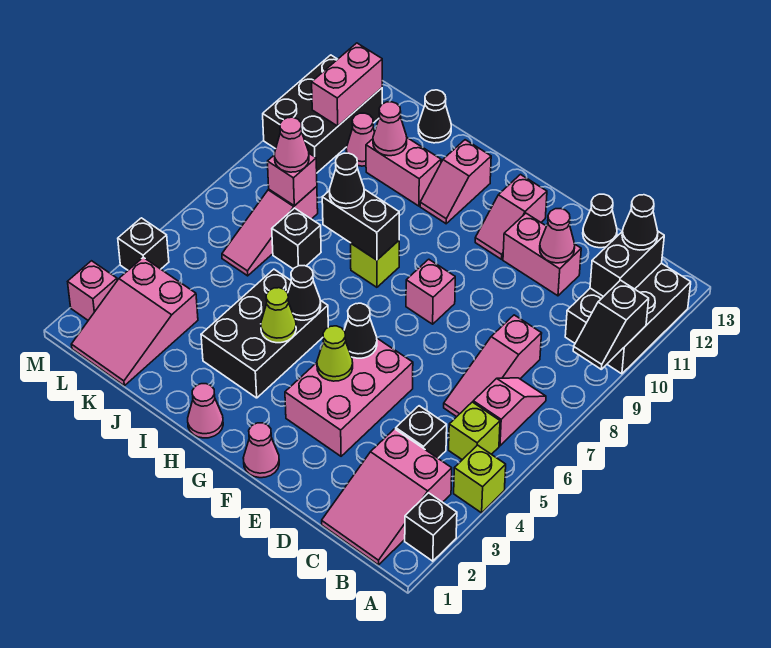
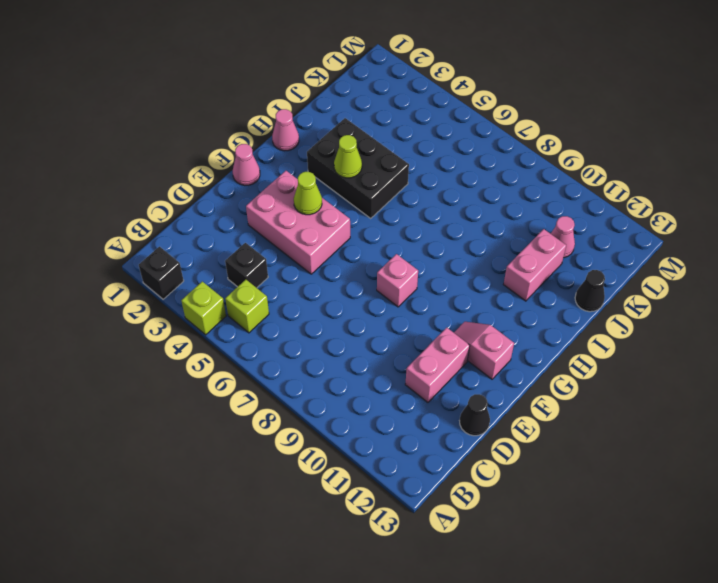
none -> black 2x3 brick [565,263,691,374]
none -> pink 2x3 slope [322,429,452,565]
none -> pink 1x2 slope [473,378,546,446]
none -> pink 1x3 slope [444,315,542,417]

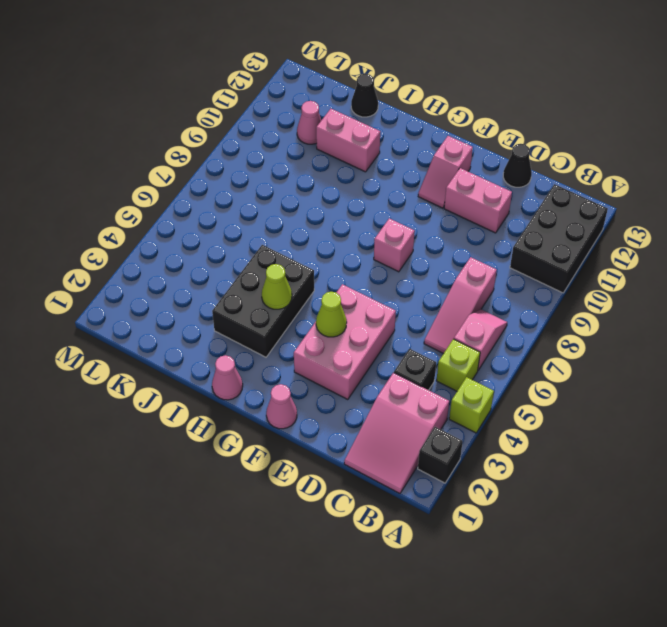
none -> lime 1x1 brick [351,241,399,287]
none -> pink 1x2 slope [420,140,491,224]
none -> black 1x1 brick [272,208,321,269]
none -> pink 2x3 slope [71,257,198,386]

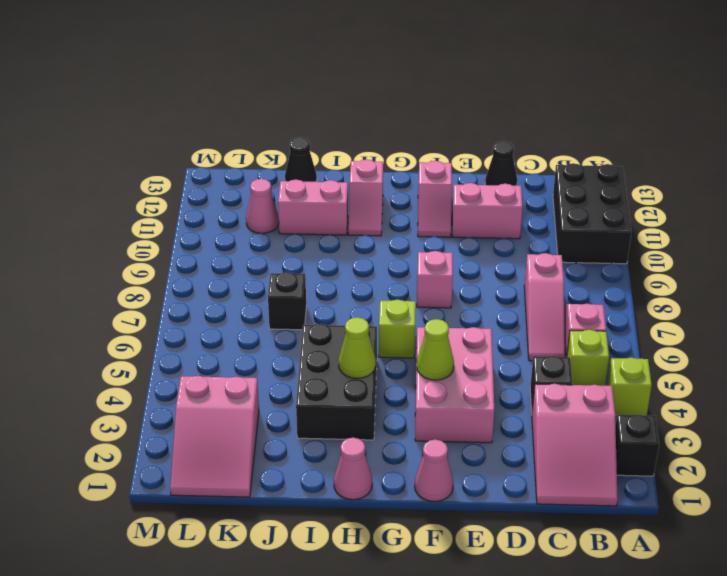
lime 1x1 brick [379,300,416,358] -> lime 1x1 brick moved to [351,241,399,287]
none -> pink 1x3 slope [222,186,318,276]
none -> black 2x3 brick [263,55,382,173]
none -> pink 1x1 brick [68,261,117,320]
none -> black 1x1 brick [118,218,169,270]

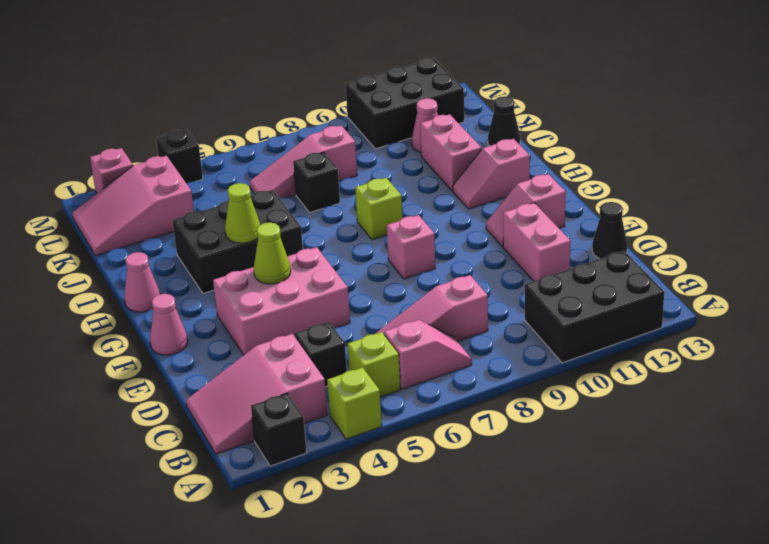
none -> black 1x2 slope [573,280,649,369]
none -> black 1x2 brick [590,232,664,297]
none -> pink 1x1 cone [540,209,575,263]
none -> black 1x1 cone [344,303,377,358]

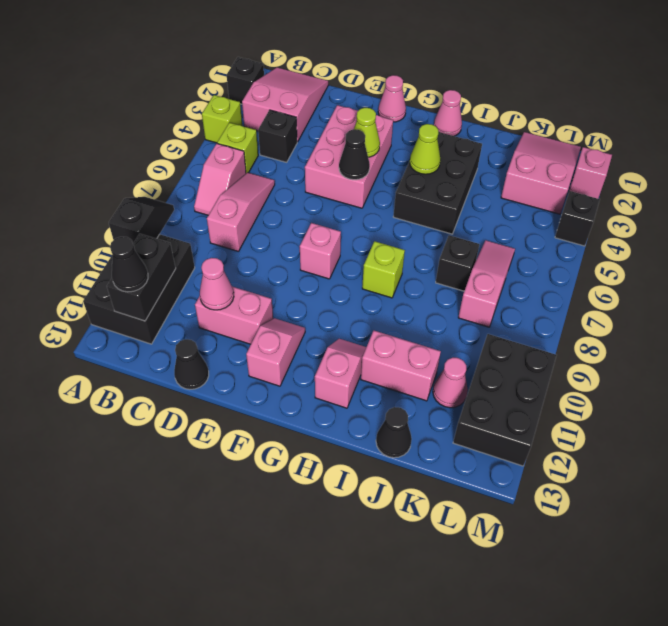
none -> black 1x1 cone [288,266,321,320]
none -> black 1x2 brick [322,189,399,260]
none -> pink 1x1 cone [373,102,407,156]
none -> pink 1x1 brick [267,154,317,206]

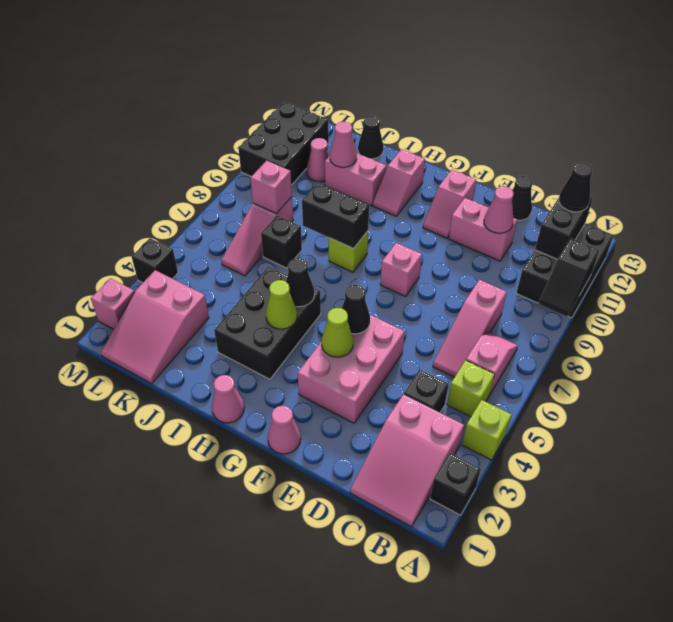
none -> pink 1x2 brick [312,43,382,126]
none -> black 1x1 cone [329,153,364,208]
none -> pink 1x1 cone [274,117,309,172]

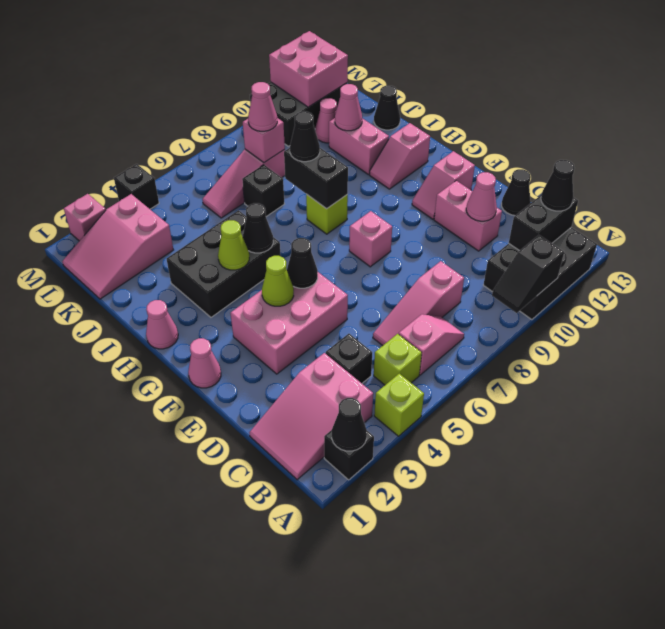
black 1x1 cone [332,398,367,451] -> none
pink 2x2 brick [269,31,348,107] -> pink 1x2 brick [312,43,382,126]

